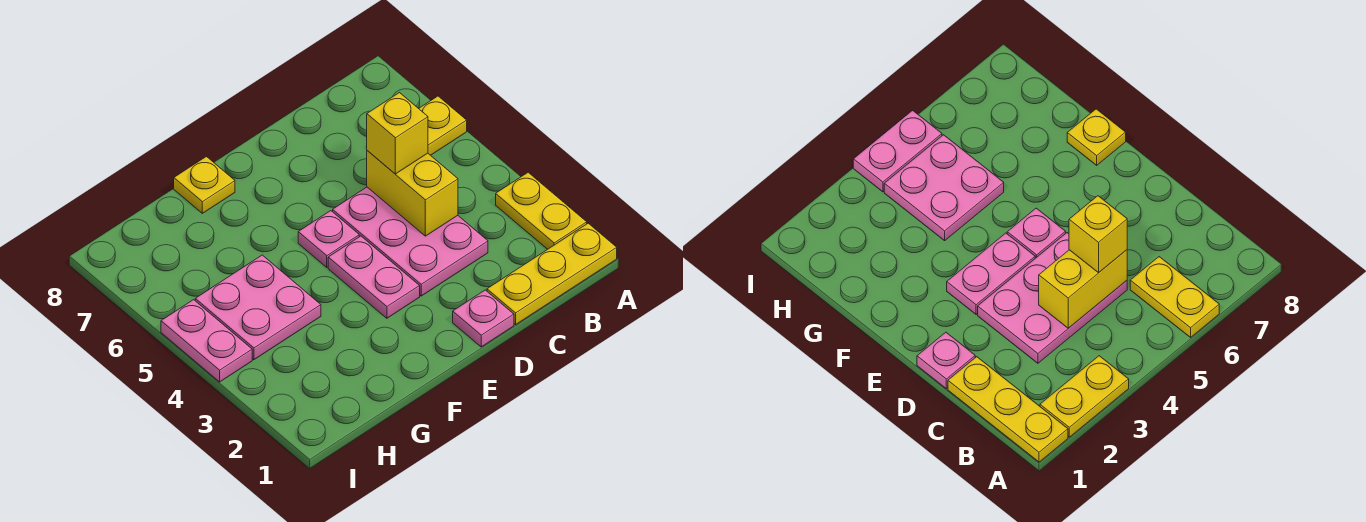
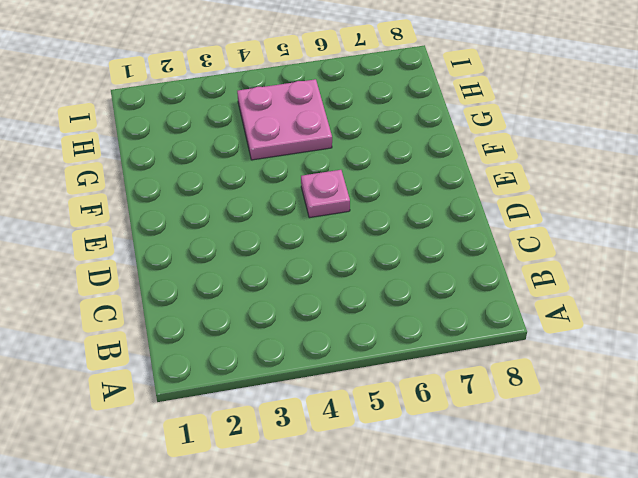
none -> yellow 1x3 plate [487,223,617,325]
none -> yellow 1x2 plate [496,172,587,249]
none -> yellow 1x2 plate [419,96,467,155]

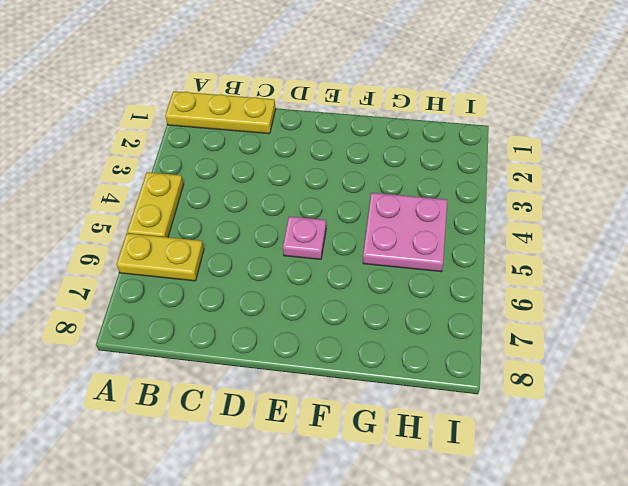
yellow 1x2 plate [127,172,184,237] -> yellow 1x2 plate moved to [496,172,587,249]
none -> pink 2x3 plate [333,187,488,296]
none -> pink 1x1 plate [453,290,514,347]
none -> pink 1x2 plate [328,236,420,318]

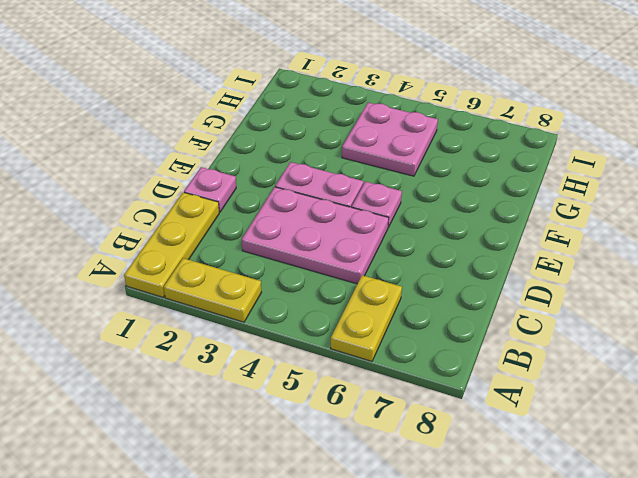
none -> yellow 1x1 plate [174,157,235,213]
none -> pink 1x2 plate [161,300,252,382]
none -> yellow 1x2 brick [367,151,458,236]

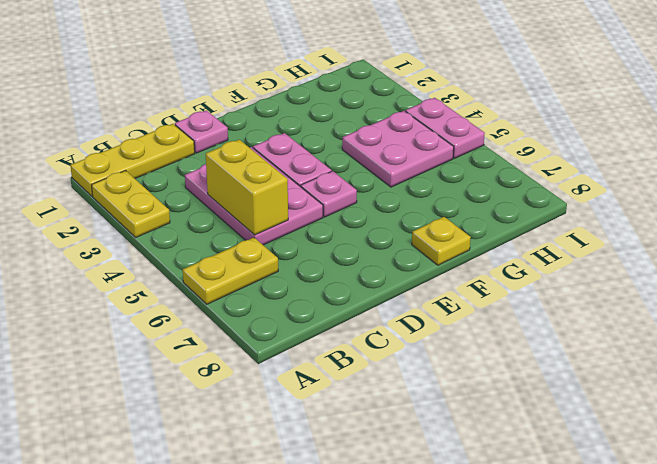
none -> yellow 1x1 brick [367,93,428,174]

